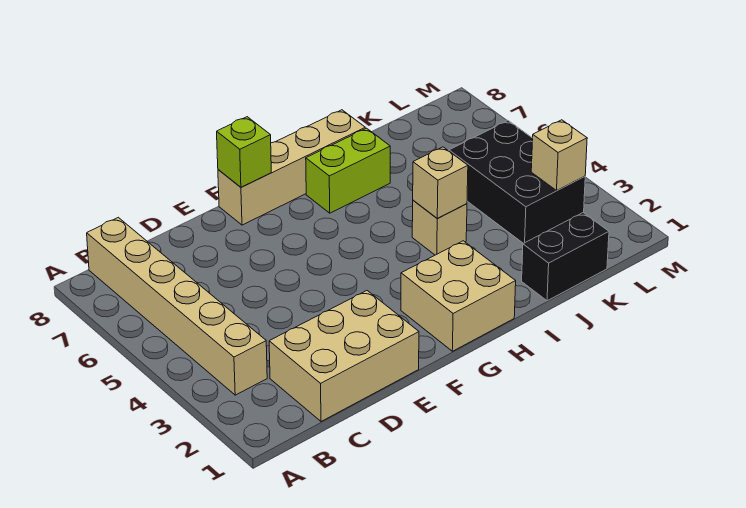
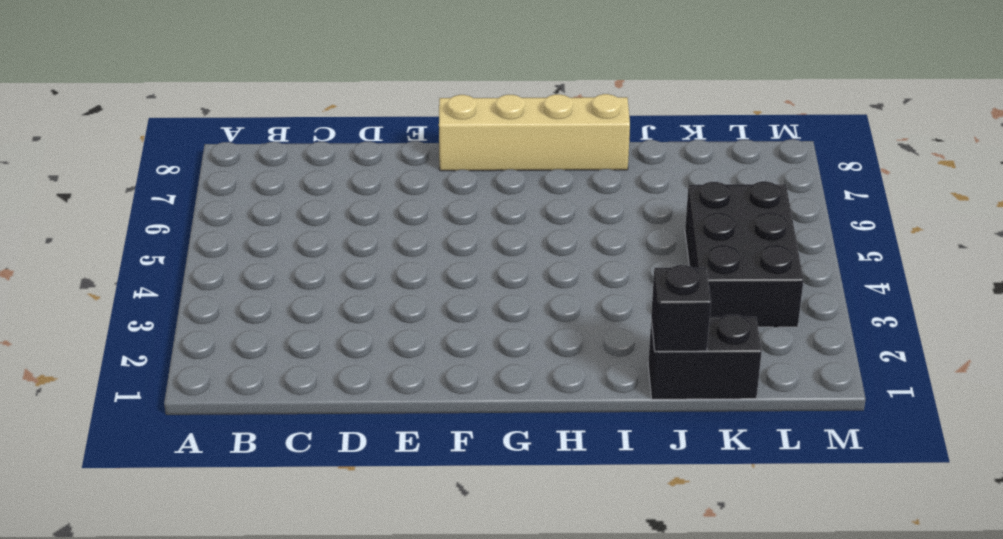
black 1x1 brick [651,265,711,351] -> none
none -> tan 1x6 brick [87,217,267,395]
none -> tan 2x3 brick [269,291,419,421]

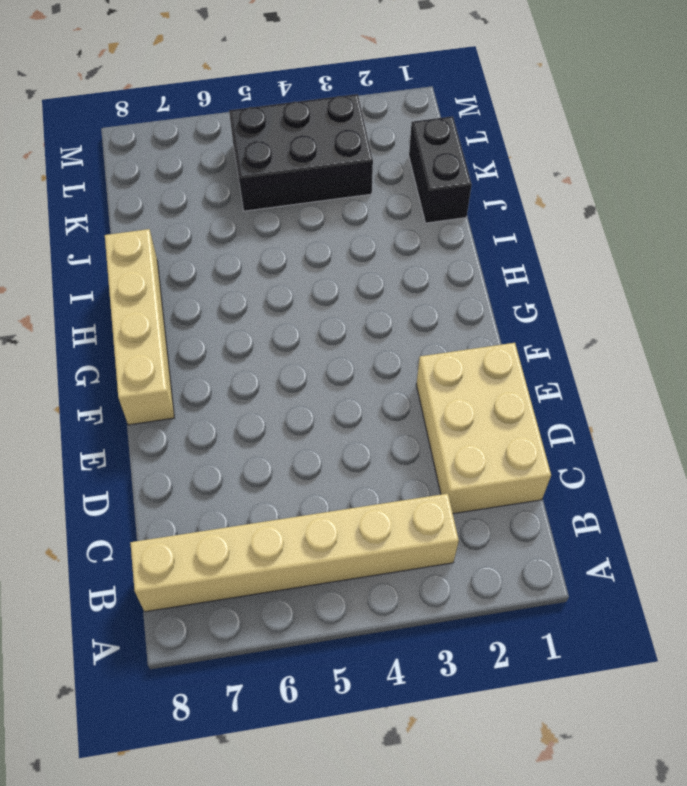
none -> tan 2x2 brick [401,241,516,351]
none -> lime 1x2 brick [306,128,390,213]

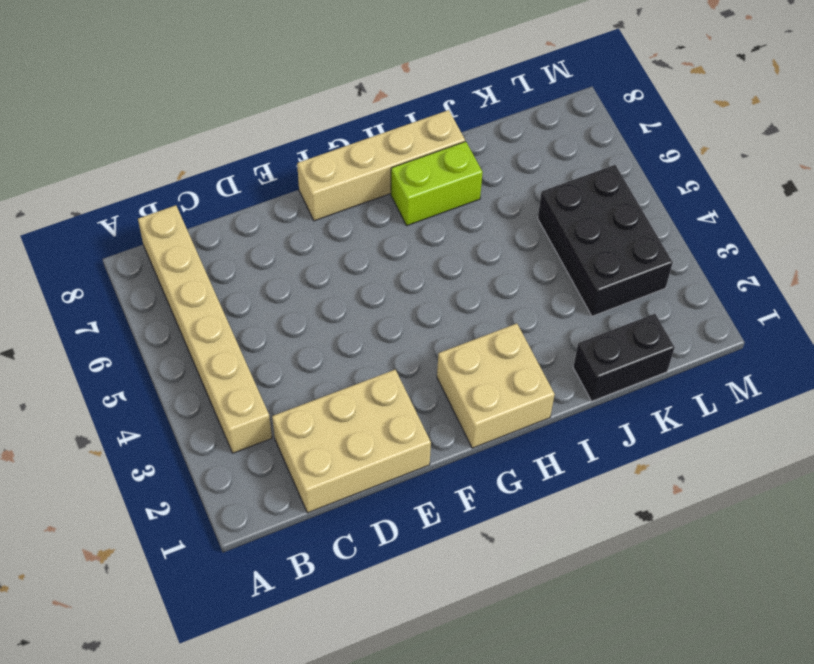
none -> tan 1x1 brick [412,200,467,255]
none -> lime 1x1 brick [217,117,271,187]

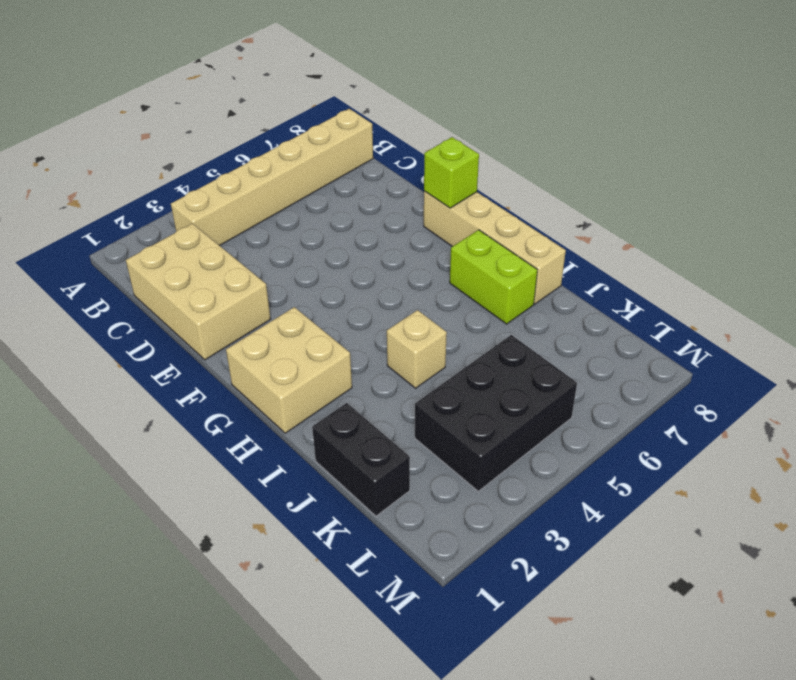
none -> tan 1x1 brick [413,147,468,219]
none -> tan 1x1 brick [531,120,587,190]

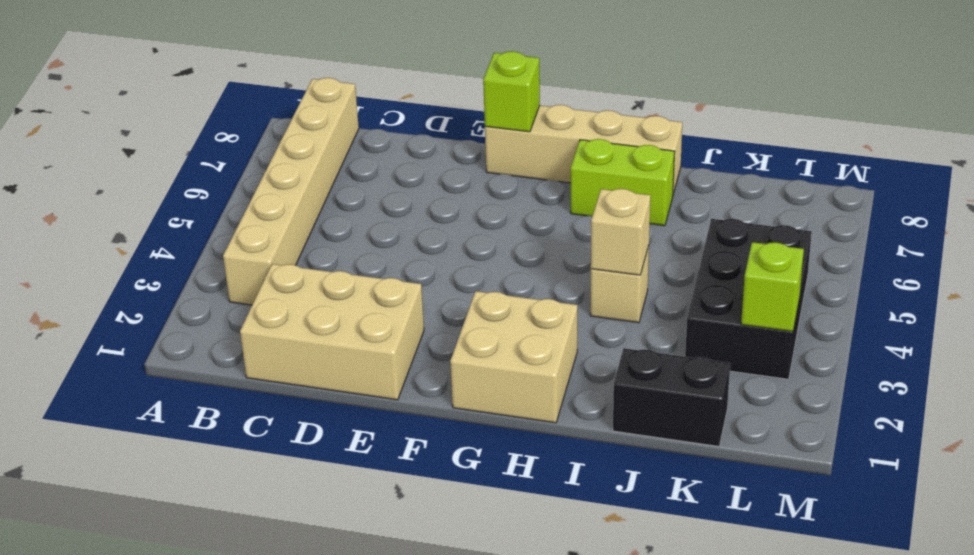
lime 1x1 brick [741,242,804,331] -> tan 1x1 brick [531,120,587,190]

